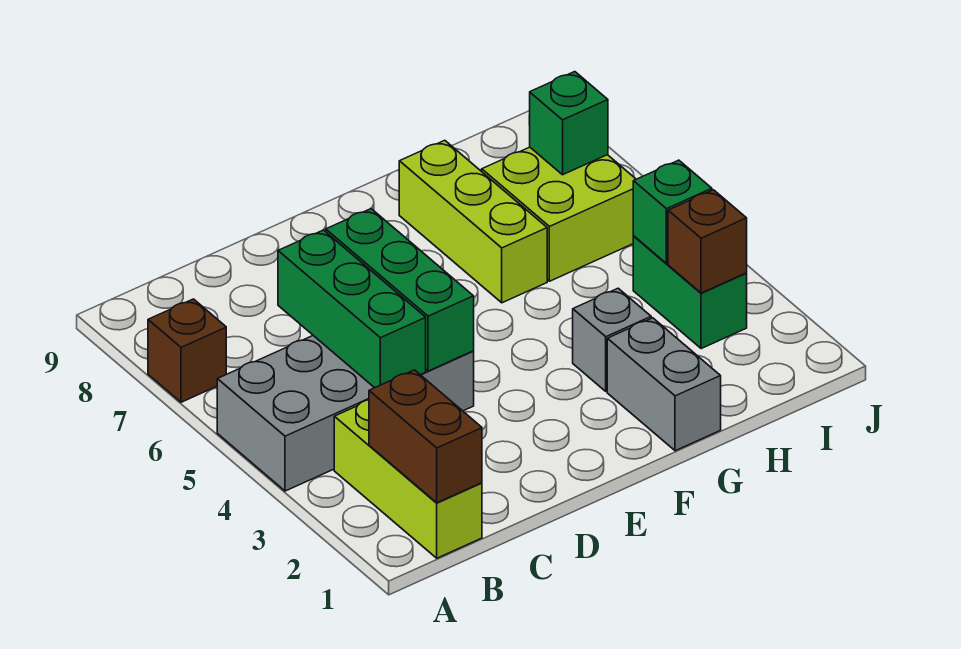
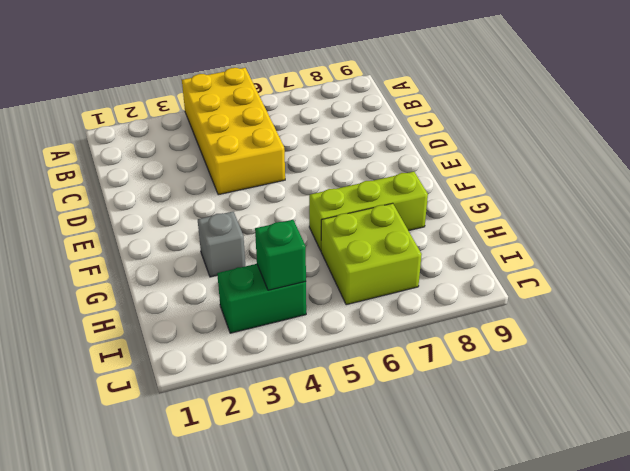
yellow 2x4 brick [182,68,285,195] -> grey 2x4 brick [217,336,474,491]
none -> brown 1x1 brick [148,299,226,402]
none -> lime 1x3 brick [334,400,482,558]
none -> grey 1x2 brick [607,318,721,451]

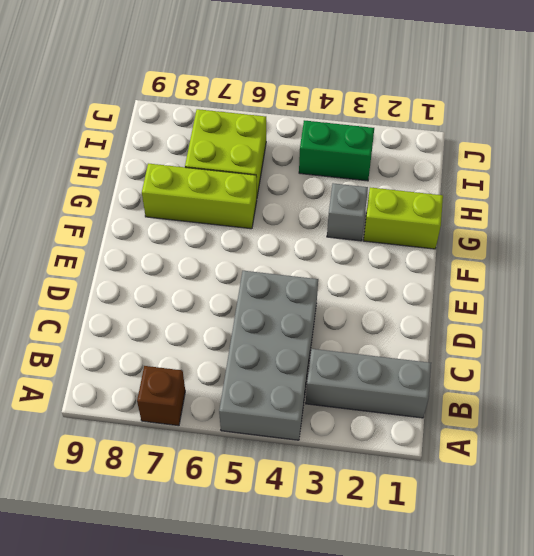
grey 1x3 brick [306,349,431,418] -> lime 1x3 brick [334,400,482,558]
lime 1x2 brick [364,187,443,249] -> grey 1x2 brick [607,318,721,451]
none -> brown 1x2 brick [369,370,482,503]
none -> green 1x3 brick [278,230,426,388]
none -> green 1x3 brick [326,209,474,371]

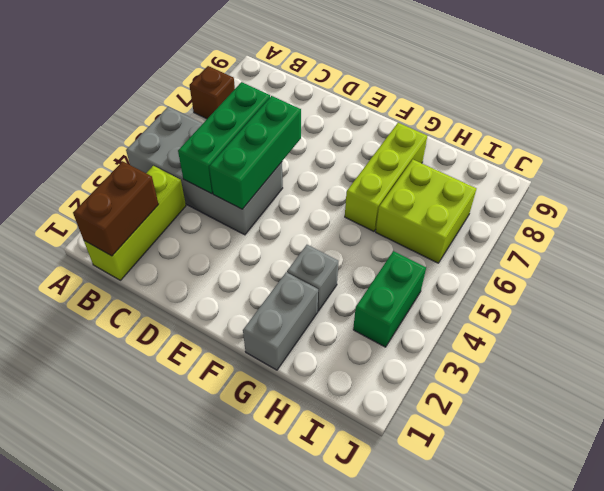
none -> brown 1x1 brick [668,190,747,293]
none -> green 1x1 brick [633,160,712,264]
none -> green 1x1 brick [530,72,608,175]

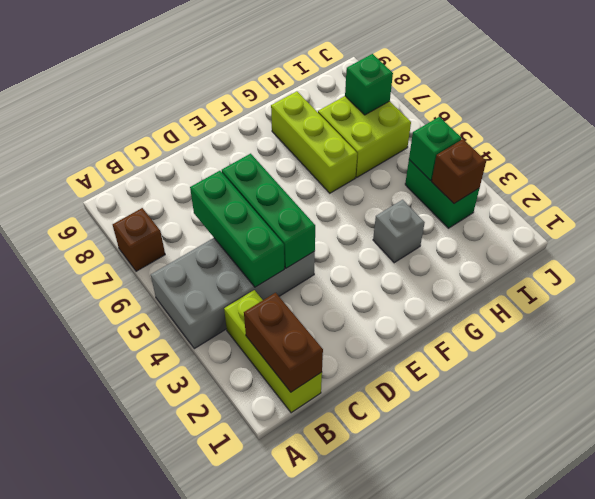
none -> grey 1x2 brick [607,318,721,451]

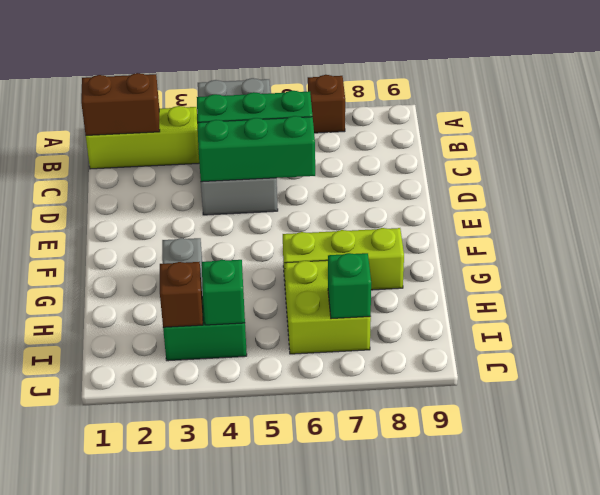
none -> grey 1x2 brick [607,318,721,451]

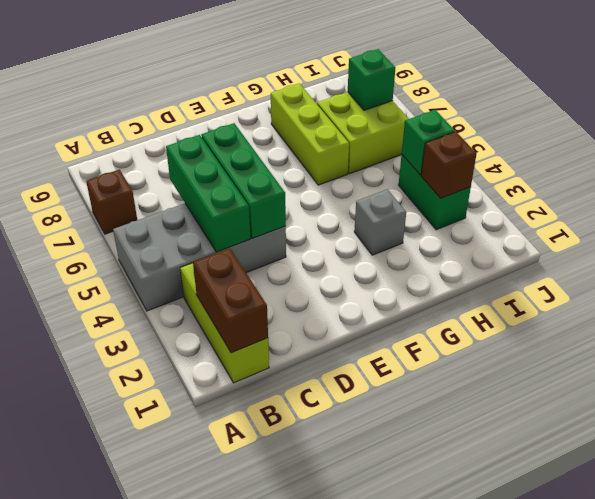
none -> grey 1x2 brick [607,318,721,451]

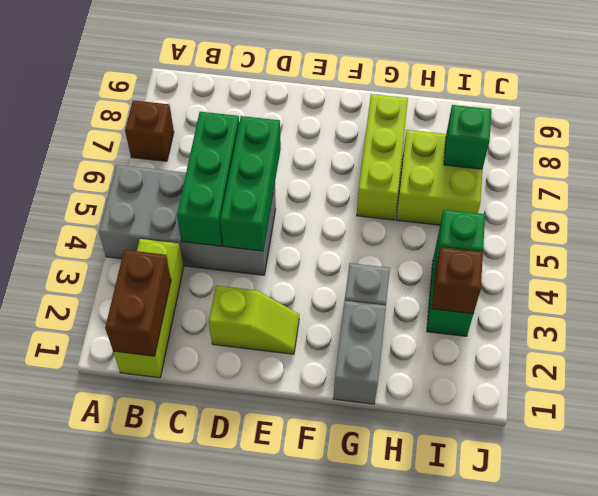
lime 1x2 slope [209,286,299,354] -> none

